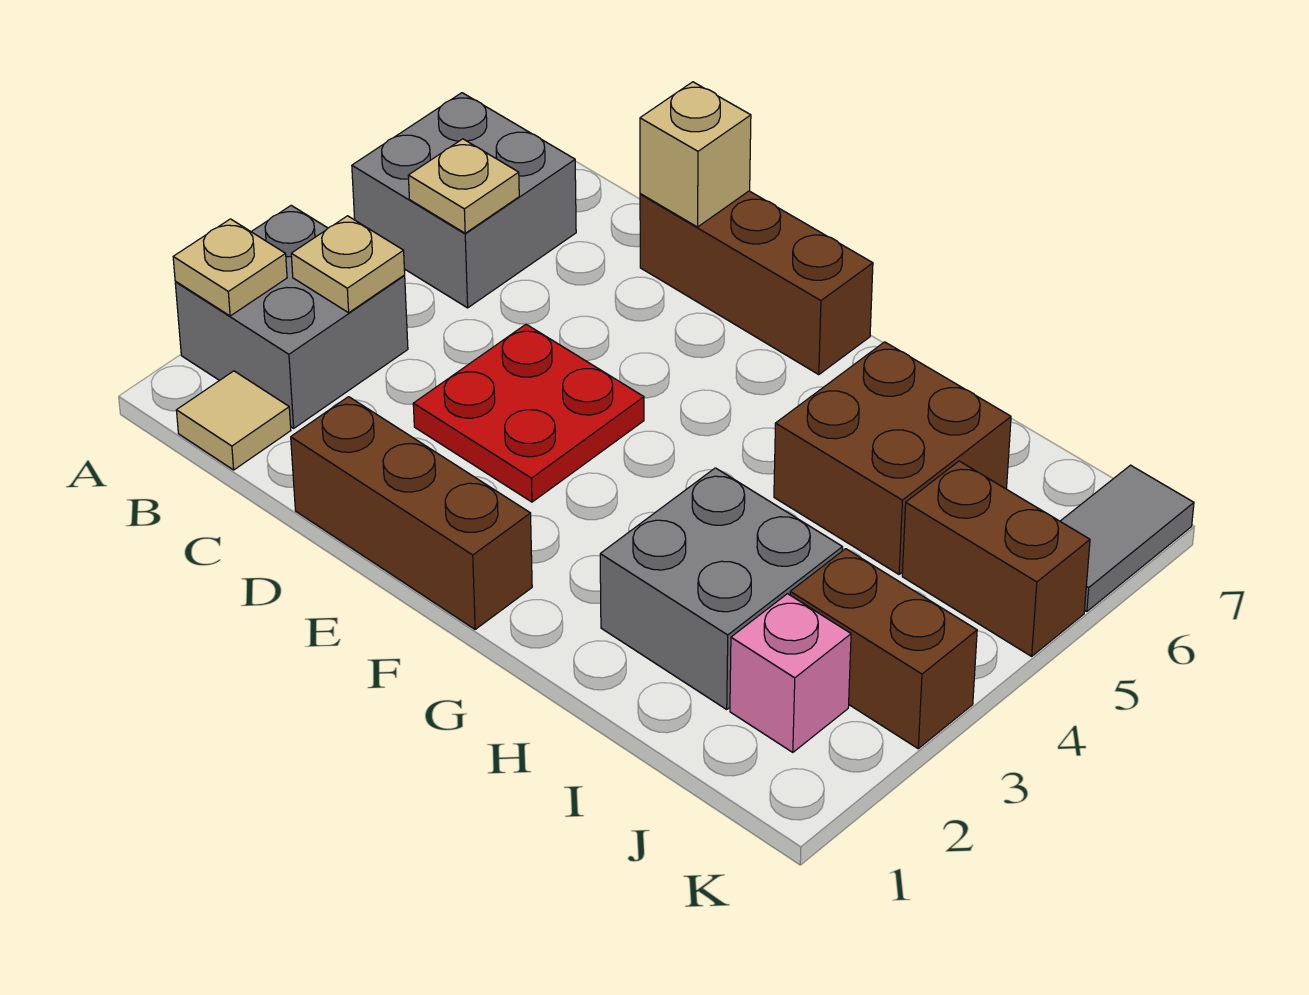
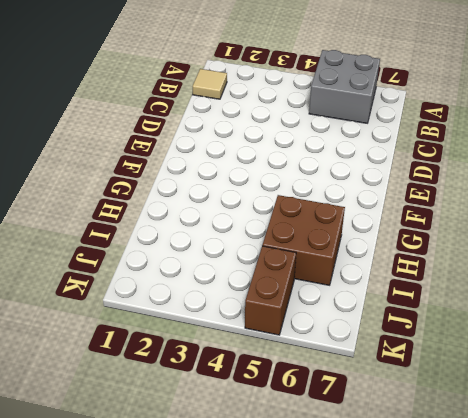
none -> grey 2x2 brick [175,205,408,428]
none -> brown 1x3 brick [291,397,532,629]
none -> red 2x2 plate [413,324,644,502]

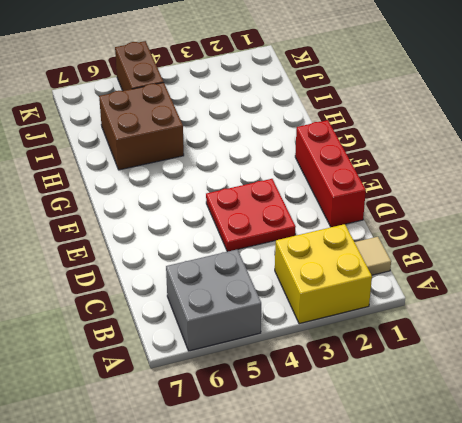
yellow 2x2 brick [275,224,372,324] -> grey 2x2 brick [175,205,408,428]
red 1x3 brick [295,120,366,227] -> brown 1x3 brick [291,397,532,629]
none -> brown 1x3 brick [640,191,873,375]
none -> grey 2x2 brick [600,468,842,709]
none -> pink 1x1 brick [730,594,851,752]

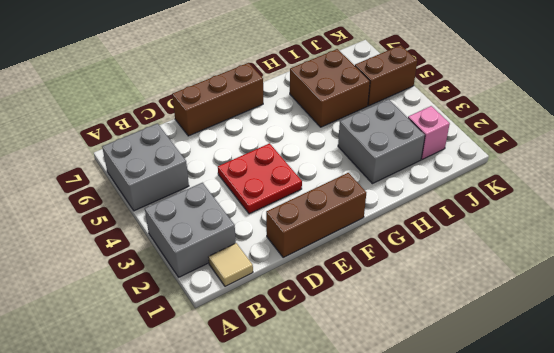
none -> brown 1x2 brick [790,549,977,749]
none -> grey 1x2 tile [1060,465,1194,612]
none -> tan 1x1 plate [173,219,287,316]

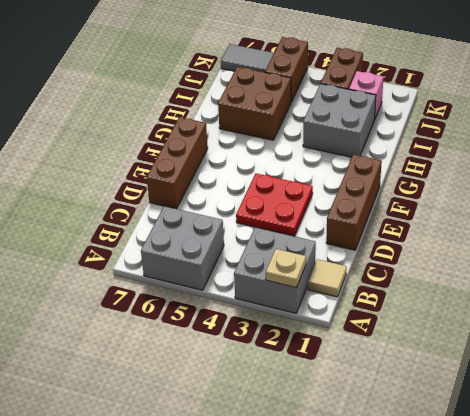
none -> tan 1x1 plate [291,216,405,313]
none -> tan 1x1 plate [408,139,519,233]
none -> tan 1x1 brick [640,82,751,227]

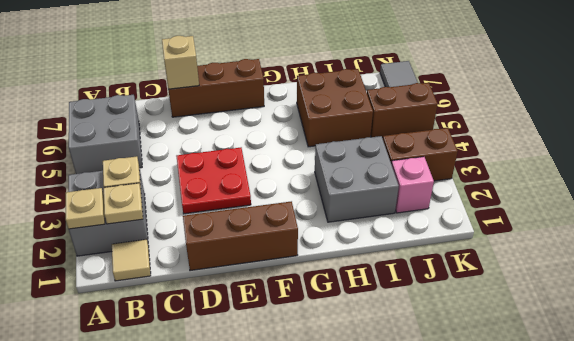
tan 1x1 plate [104,183,143,224] -> tan 1x1 plate moved to [408,139,519,233]

